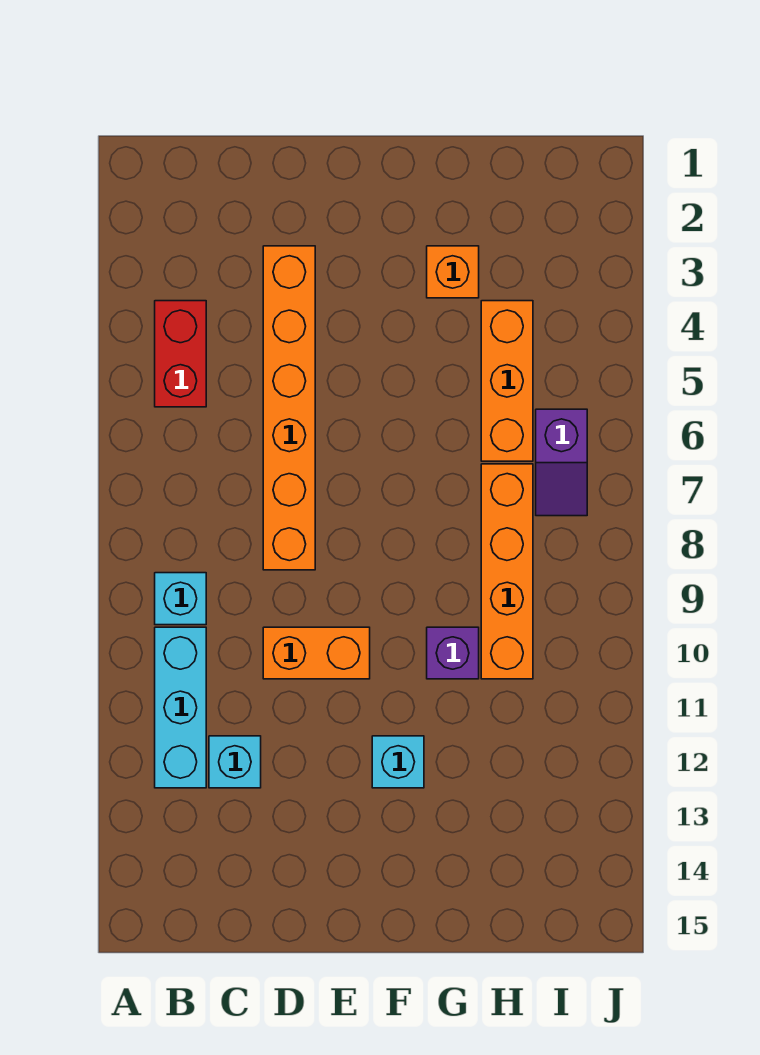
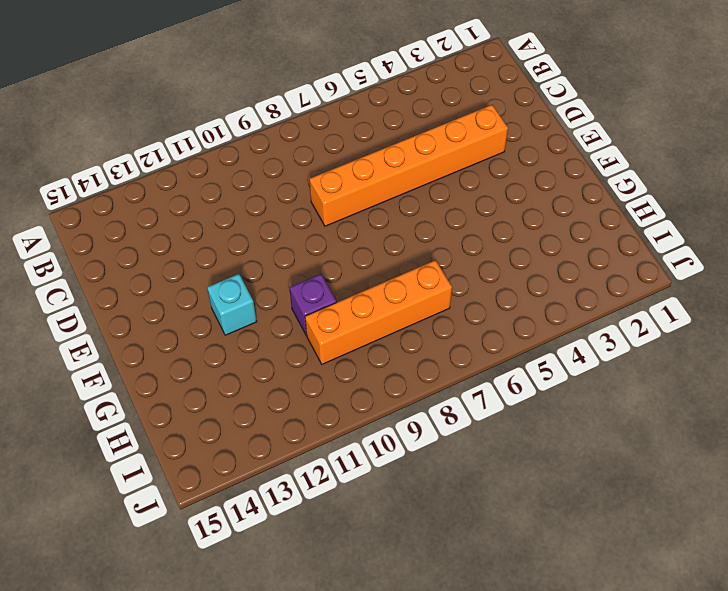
none -> red 1x2 brick [155,301,206,407]
none -> cyan 1x1 brick [155,573,206,625]
none -> cyan 1x3 brick [155,627,206,788]

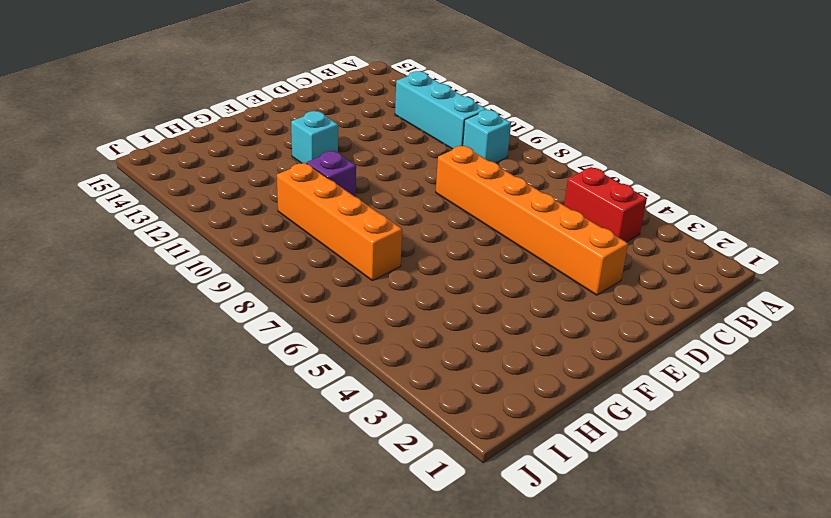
none -> cyan 1x1 brick [209,736,261,788]
none -> orange 1x2 brick [263,627,370,679]
none -> orange 1x1 brick [427,246,479,298]

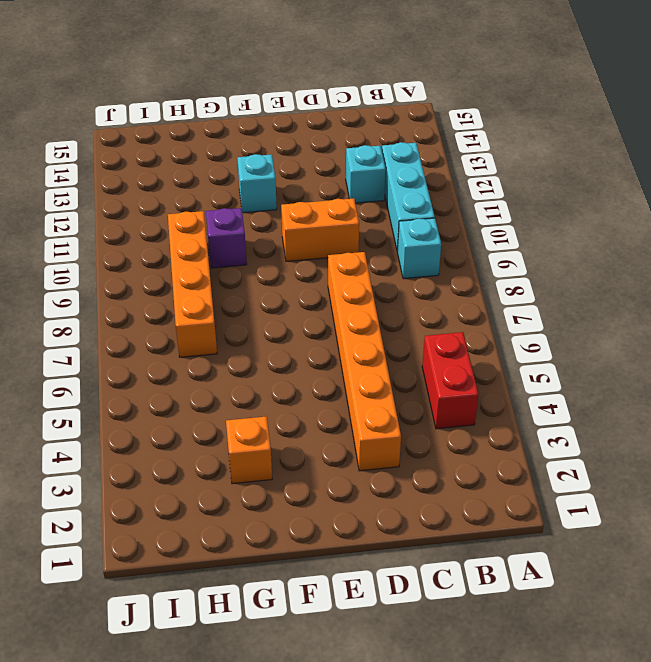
none -> orange 1x3 brick [481,301,533,461]
none -> purple 1x2 slope [536,409,587,516]

